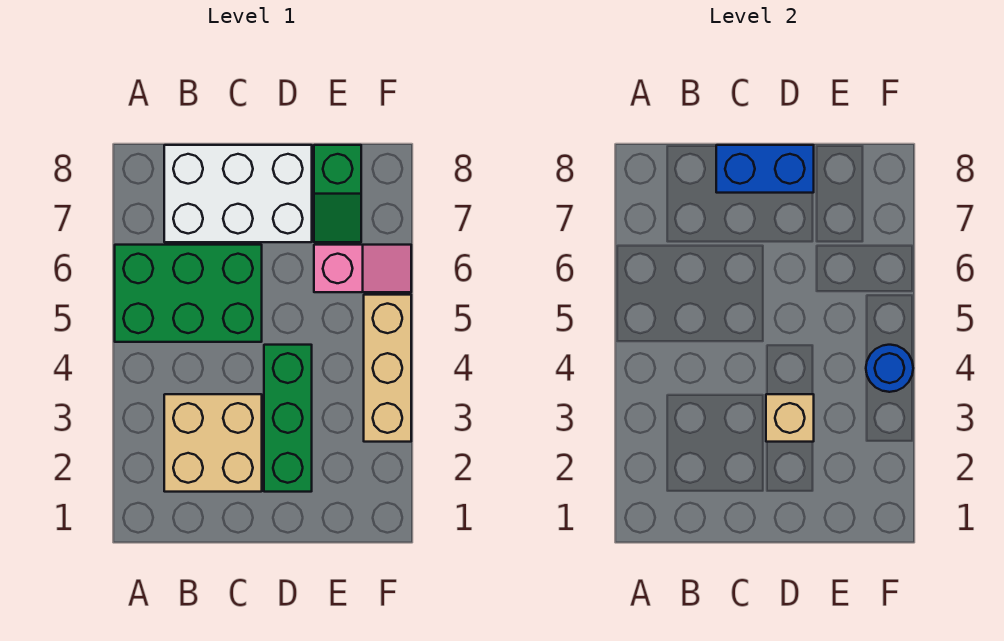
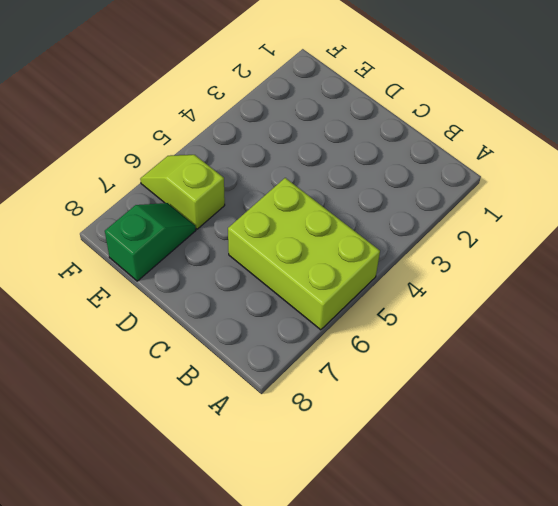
lime 2x3 brick [228,178,380,330] -> green 2x3 brick [115,245,262,342]
lime 1x2 slope [140,155,225,229] -> pink 1x2 slope [314,245,411,292]
none -> tan 2x2 brick [164,394,262,492]
none -> white 2x3 brick [164,145,312,242]

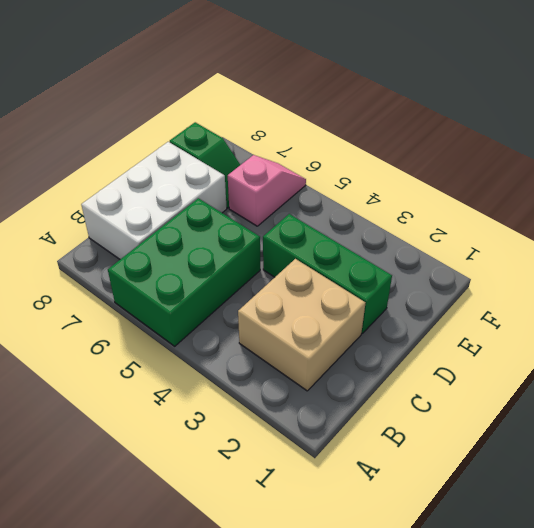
none -> tan 1x3 brick [364,295,411,442]
none -> blue 1x2 brick [716,145,814,193]

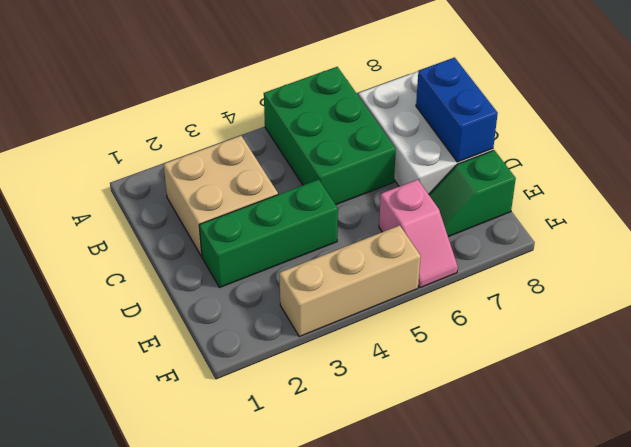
none -> tan 1x1 brick [766,394,814,442]
none -> blue 1x1 round brick [866,345,913,392]

